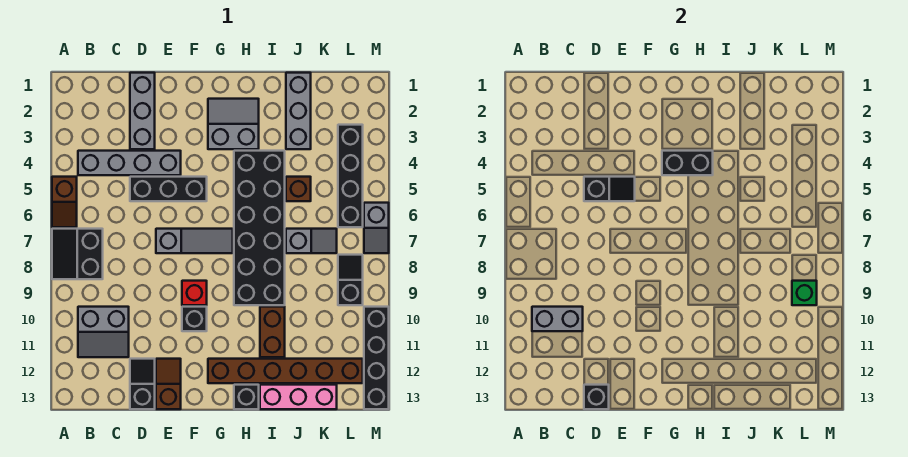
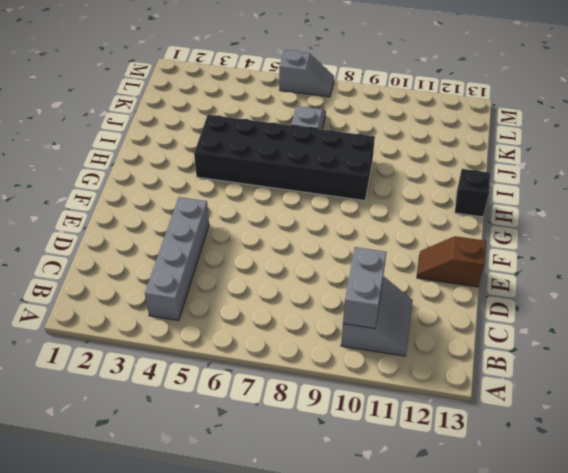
none -> brown 1x2 slope [52,177,77,227]
none -> black 2x2 slope [52,229,103,279]
none -> grey 1x3 brick [130,73,155,149]

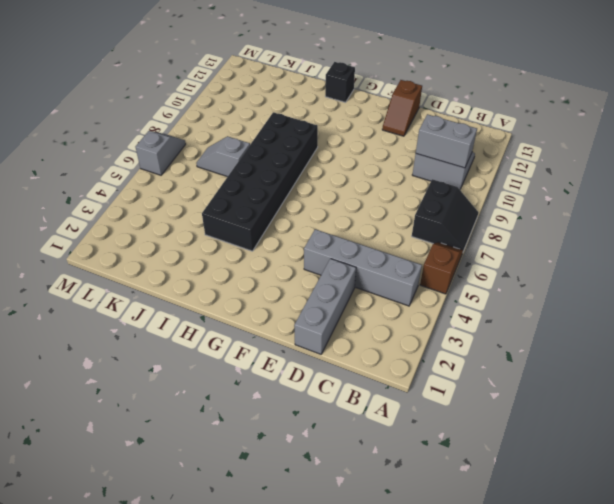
none -> black 1x3 brick [130,177,207,201]
none -> black 1x2 slope [130,359,155,409]
none -> grey 1x3 slope [156,229,233,253]

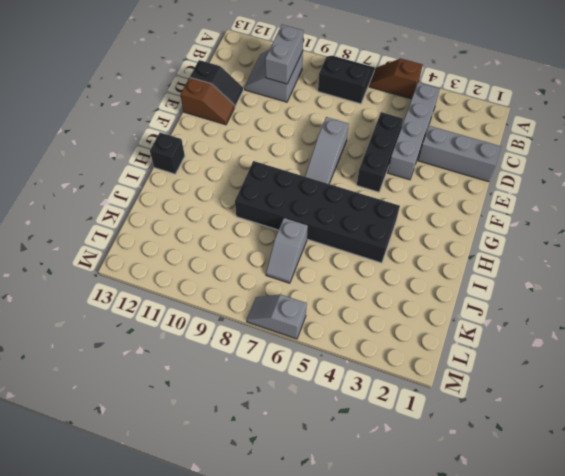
none -> red 1x1 brick [182,281,207,305]
none -> black 1x1 brick [182,307,207,331]
none -> grey 2x2 slope [208,99,259,149]

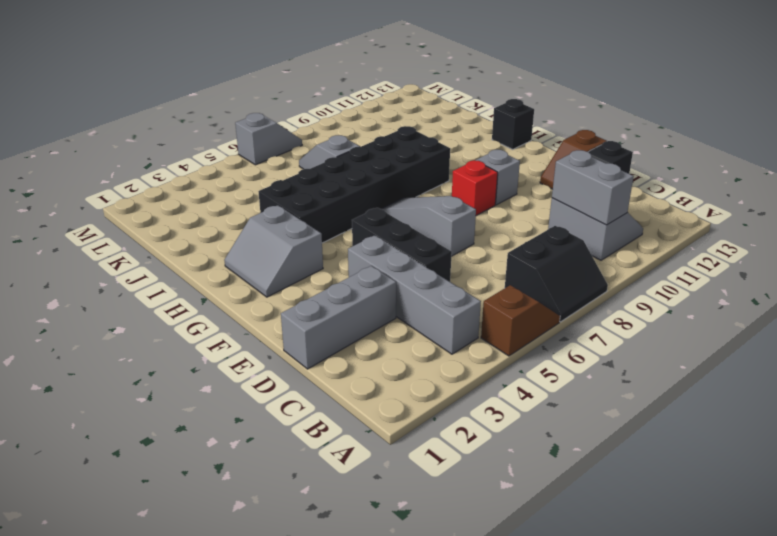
grey 1x1 brick [476,150,520,205] -> black 1x1 brick [182,307,207,331]
none -> brown 1x6 brick [208,359,363,383]
none -> brown 1x2 brick [260,307,285,357]
none -> pink 1x3 brick [260,385,337,409]

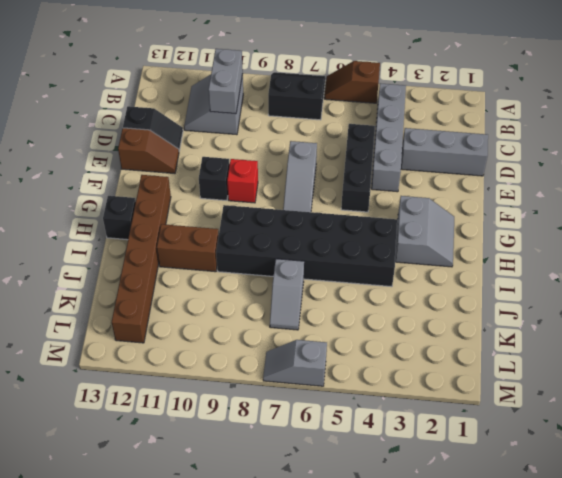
none -> pink 1x3 brick [260,385,337,409]
none -> grey 1x3 brick [286,73,311,149]
none -> brown 1x1 brick [286,177,311,201]

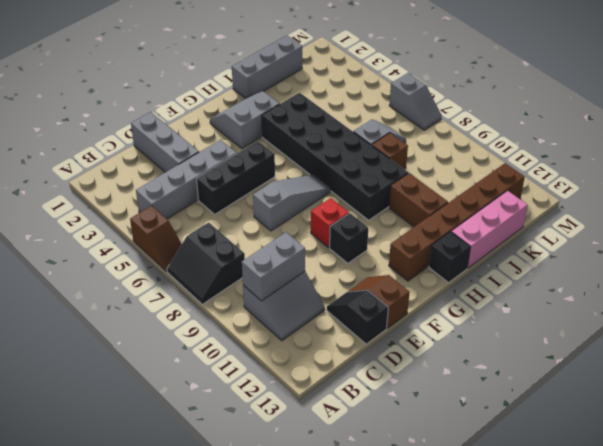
grey 1x3 brick [232,35,302,98] -> grey 1x3 brick turned to [286,73,311,149]
brown 1x1 brick [372,133,408,169] -> brown 1x1 brick moved to [286,177,311,201]
none -> black 1x4 brick [338,125,363,227]
none -> black 1x2 slope [338,255,363,305]
none -> black 1x4 brick [364,307,389,409]

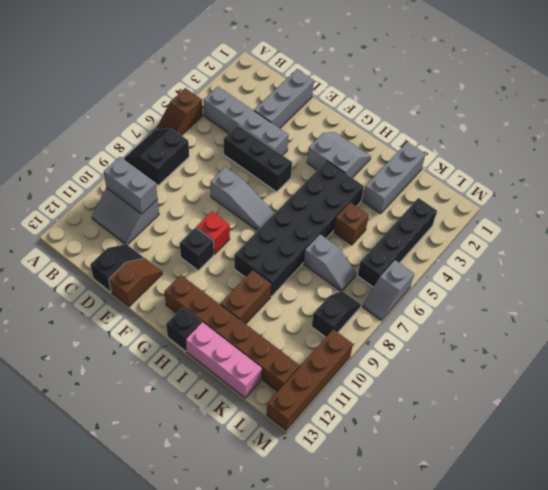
brown 1x4 brick [267,329,353,430] -> black 1x4 brick [364,307,389,409]
none -> black 1x2 slope [584,177,635,201]
none -> black 1x1 brick [584,385,609,409]
none -> black 1x2 brick [662,151,713,175]

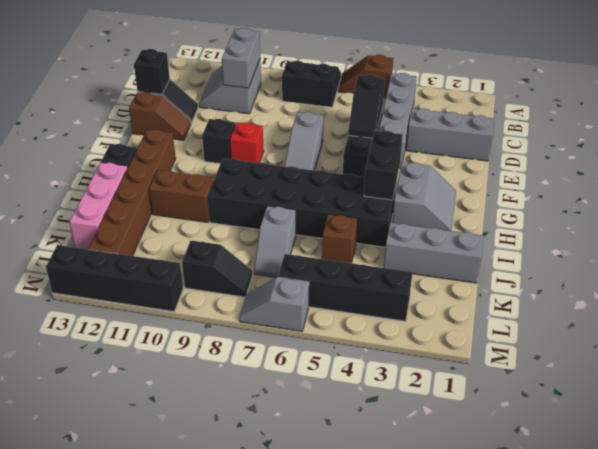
none -> green 1x1 brick [792,281,817,305]

